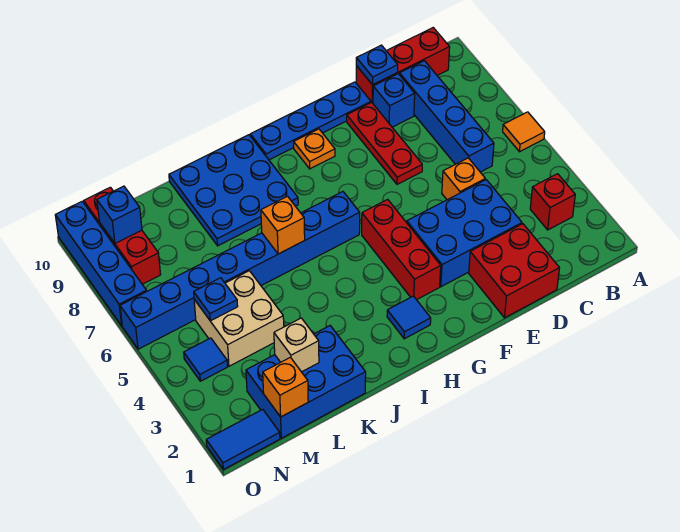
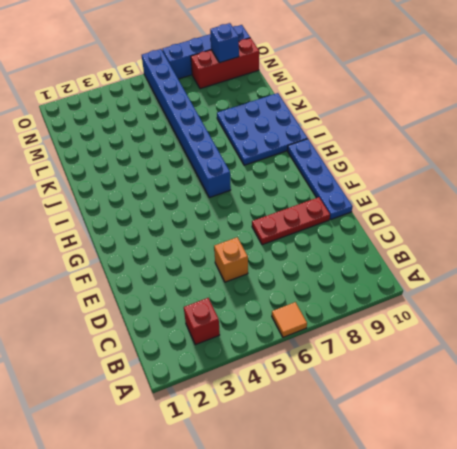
none -> red 1x3 brick [356,28,450,103]
none -> blue 1x4 brick [400,61,494,172]
none -> red 2x2 brick [469,224,559,318]

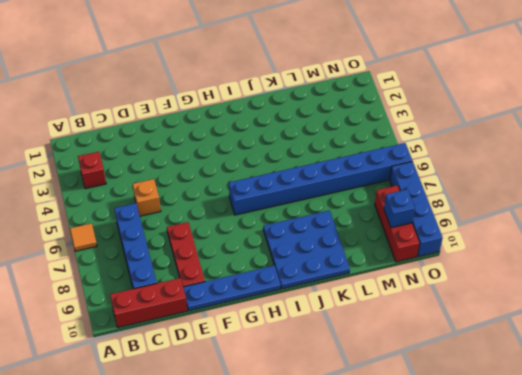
none -> red 2x2 brick [469,224,559,318]
none -> blue 2x3 brick [407,180,522,287]
none -> blue 1x1 brick [373,74,415,127]

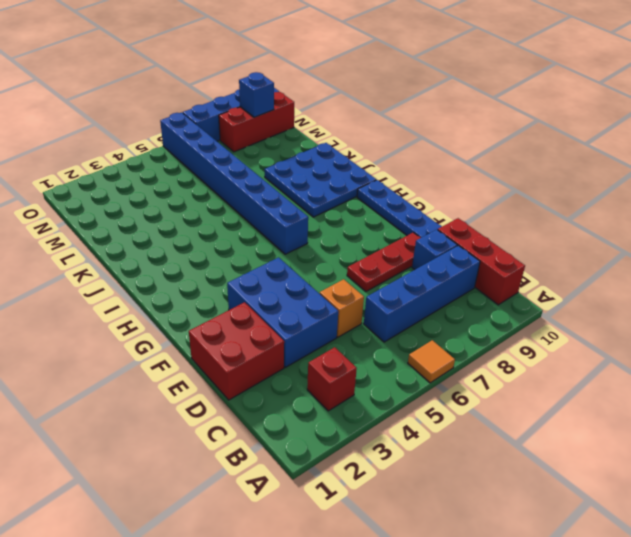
none -> red 1x3 brick [362,199,441,300]
none -> orange 1x1 plate [294,129,335,169]
none -> blue 1x1 tile [387,296,431,339]

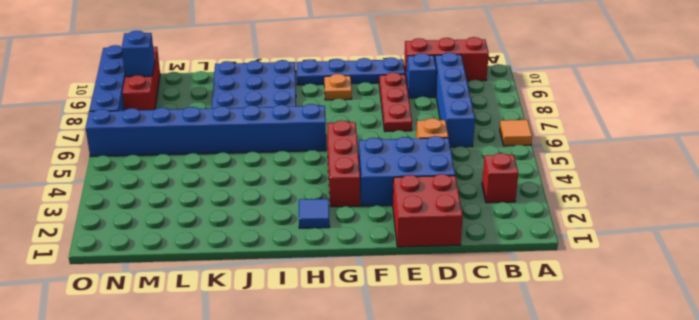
none -> blue 2x3 brick [246,326,366,438]
none -> tan 2x2 brick [194,271,284,366]
none -> blue 1x2 tile [206,409,280,470]

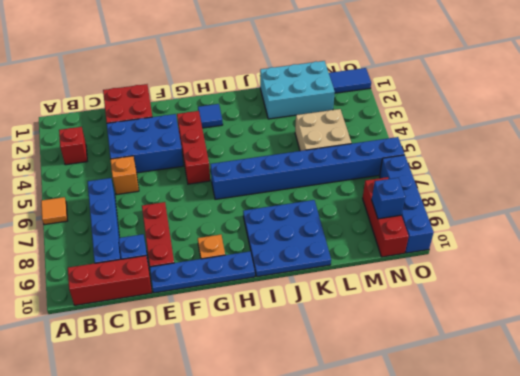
cyan 2x3 brick [260,61,335,119] -> blue 2x3 brick [246,326,366,438]
none -> blue 1x1 tile [184,338,228,381]
none -> blue 1x1 plate [356,45,398,85]
none -> orange 1x1 brick [261,196,305,254]

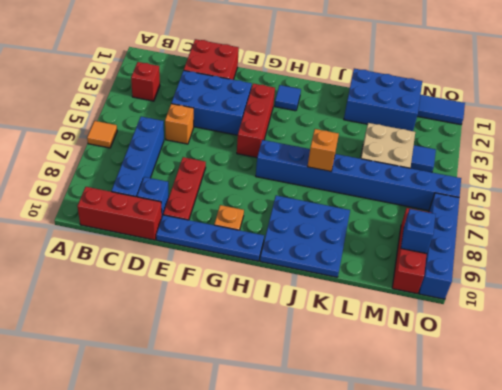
none -> blue 1x1 plate [356,45,398,85]
none -> tan 1x1 brick [274,318,319,372]
none -> orange 1x1 brick [263,357,308,417]

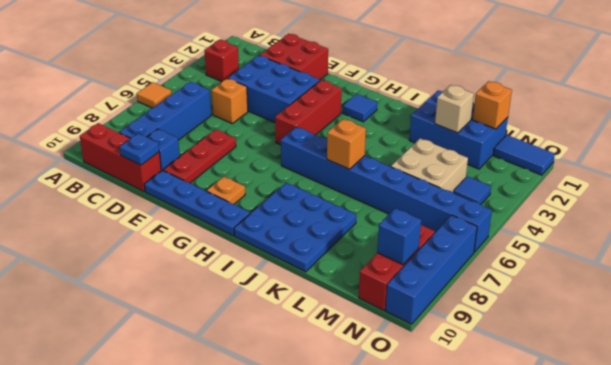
none -> blue 1x1 plate [194,278,238,321]

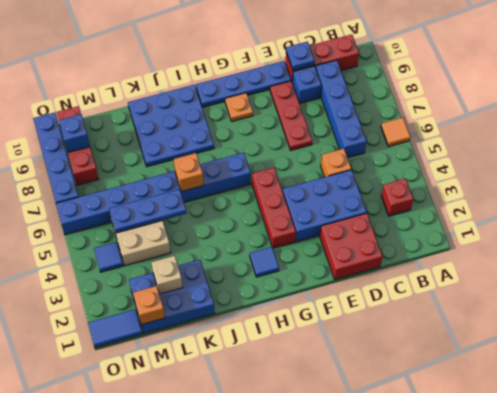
blue 1x3 plate [109,189,187,233] -> blue 1x1 plate [194,278,238,321]

